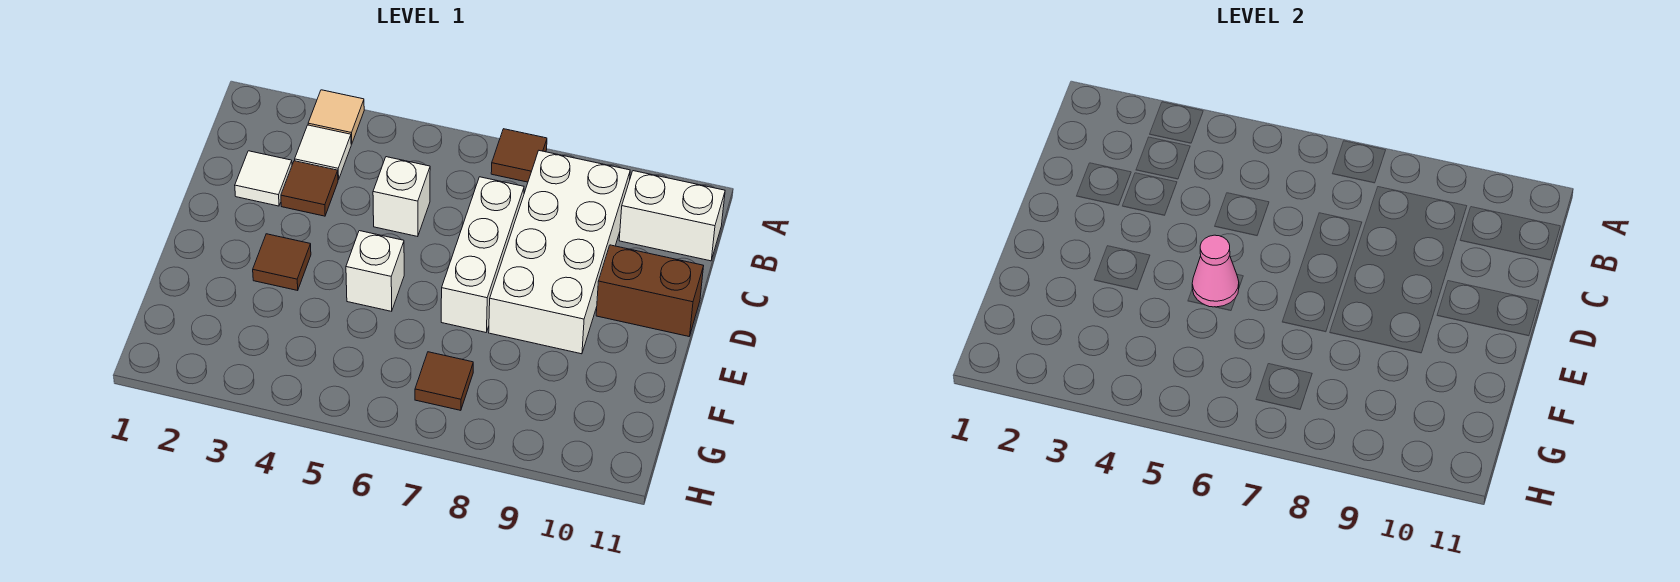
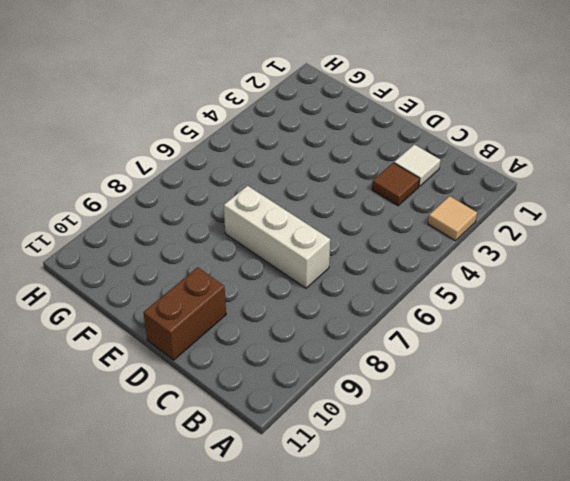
none -> brown 1x1 tile [491,129,547,182]
none -> white 1x1 tile [295,125,351,180]
none -> white 2x4 brick [489,151,630,354]

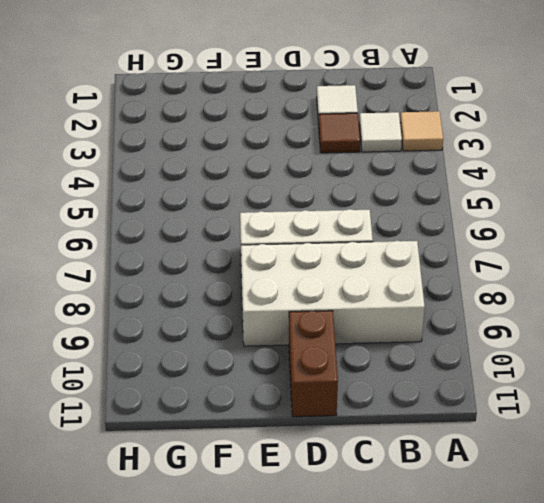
none -> brown 1x1 tile [491,129,547,182]
none -> white 1x2 brick [619,171,725,261]
none -> white 1x1 brick [373,157,430,237]

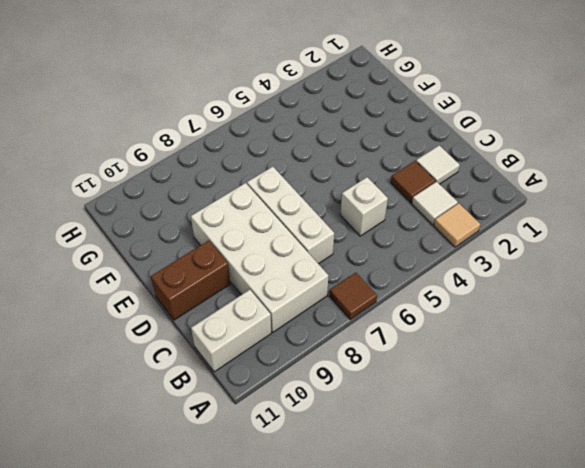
none -> brown 1x1 tile [253,234,311,290]
none -> white 1x1 brick [346,231,404,311]
none -> brown 1x1 tile [415,352,473,410]

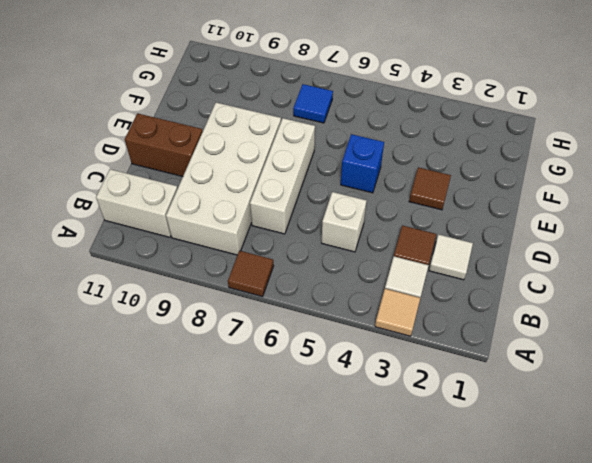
blue 1x1 brick [341,134,384,193] -> white 1x1 brick [346,231,404,311]
blue 1x1 tile [293,84,333,123] -> brown 1x1 tile [415,352,473,410]
none -> pink 1x1 cone [1192,235,1239,307]

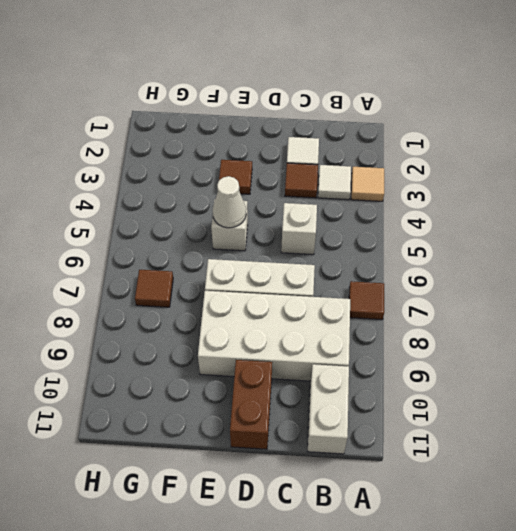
white 1x1 cone [213,176,246,228] -> pink 1x1 cone [1192,235,1239,307]

